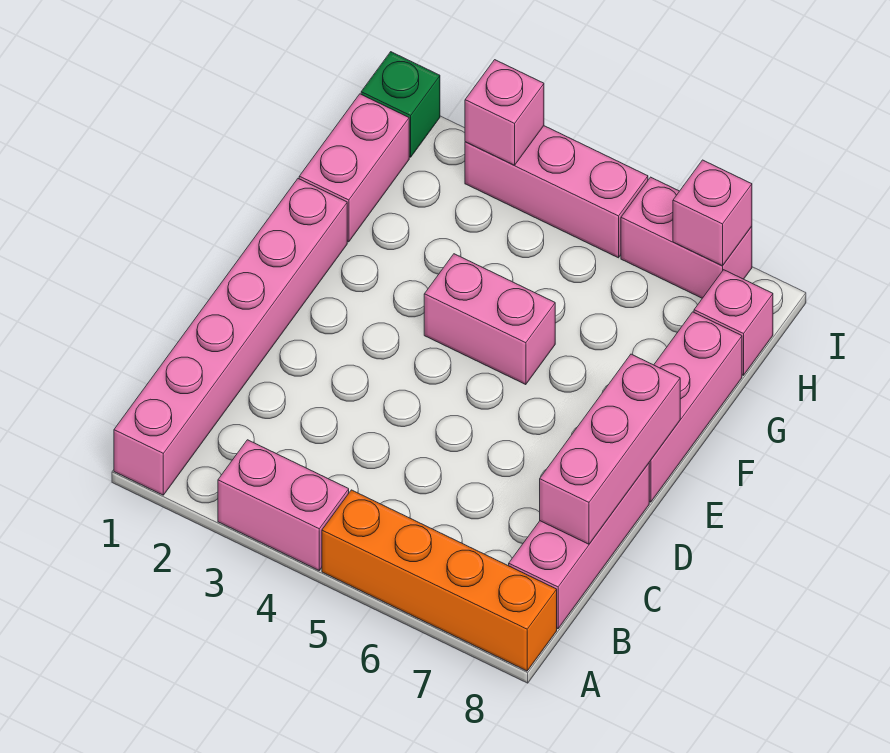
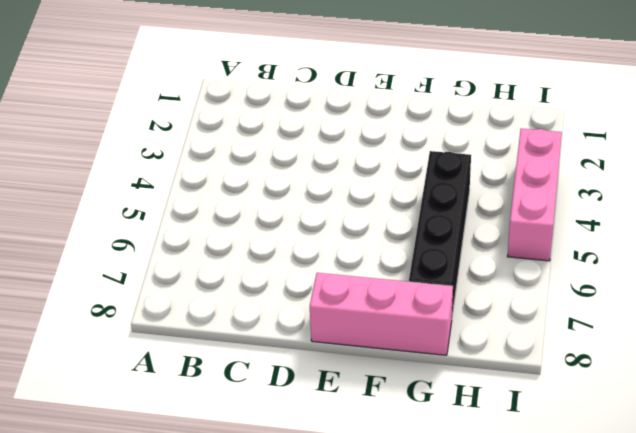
black 1x4 brick [409,151,471,315] -> none
none -> pink 1x6 brick [114,179,347,495]
none -> pink 1x2 brick [218,440,349,570]
none -> orange 1x4 brick [322,490,557,671]

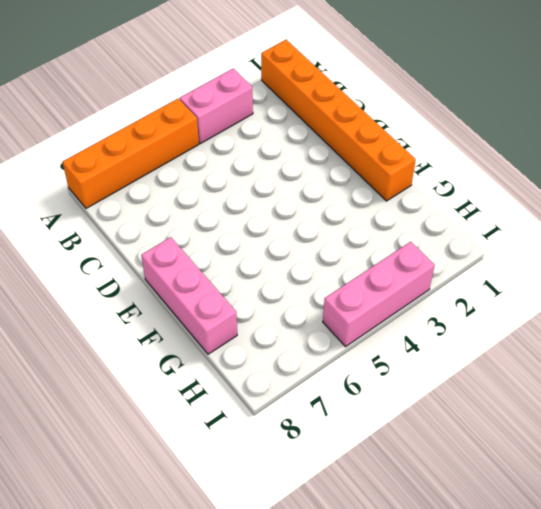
orange 1x6 brick [261,40,416,201] -> pink 1x6 brick [114,179,347,495]
none -> pink 1x3 brick [509,463,649,629]
none -> pink 1x2 brick [424,254,555,385]
none -> pink 1x2 brick [299,94,409,242]

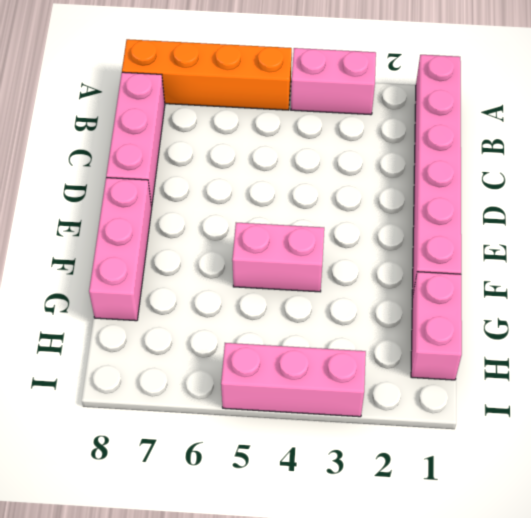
none -> pink 1x1 brick [694,270,773,375]
none -> green 1x1 brick [361,52,440,157]
none -> pink 1x2 brick [621,177,752,298]

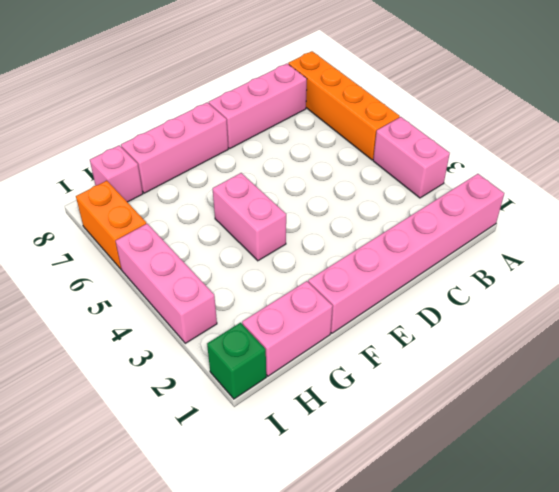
orange 1x2 brick [76,181,147,269] -> pink 1x2 brick [621,177,752,298]
none -> pink 1x3 brick [540,354,680,544]
none -> pink 1x1 brick [465,60,544,165]
none -> pink 1x1 brick [673,160,752,266]

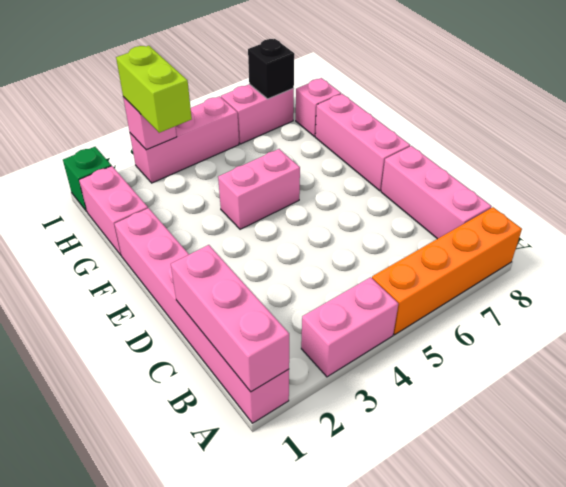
pink 1x3 brick [171,245,289,392] -> pink 1x3 brick moved to [540,354,680,544]
lime 1x2 brick [116,46,192,133] -> none
black 1x1 brick [248,39,294,99] -> pink 1x1 brick [673,160,752,266]

